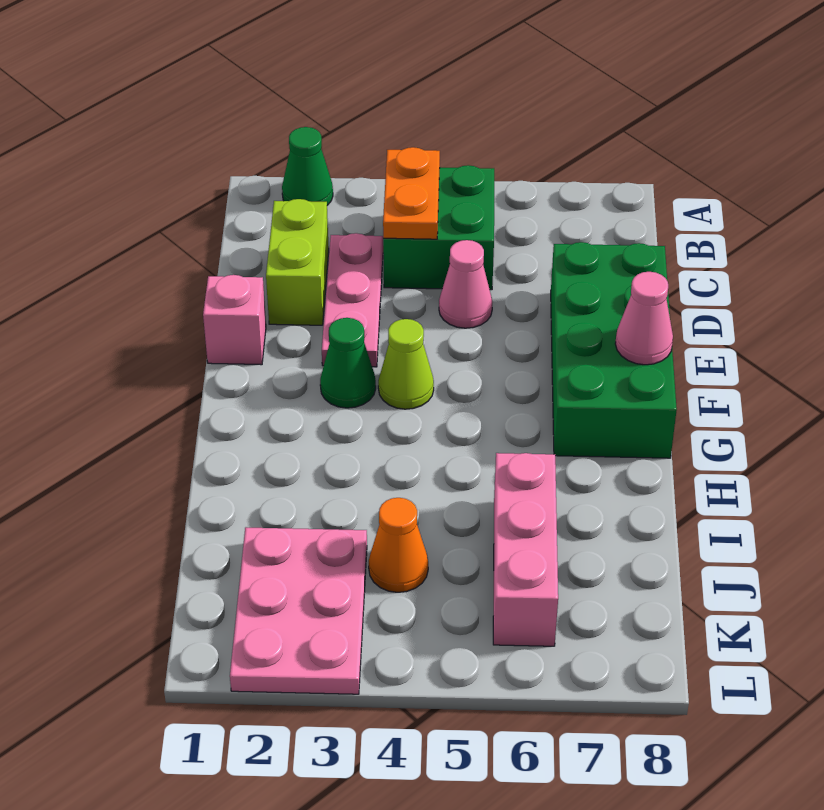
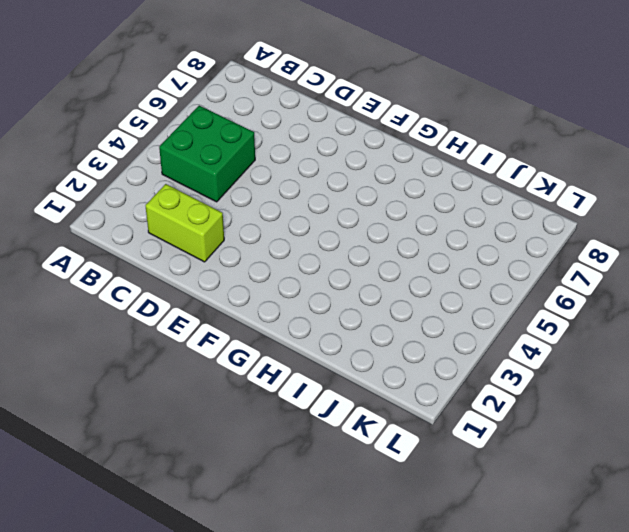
none -> green 1x1 cone [282,127,333,205]
none -> pink 1x3 plate [322,233,383,367]
none -> pink 1x1 cone [439,240,492,328]

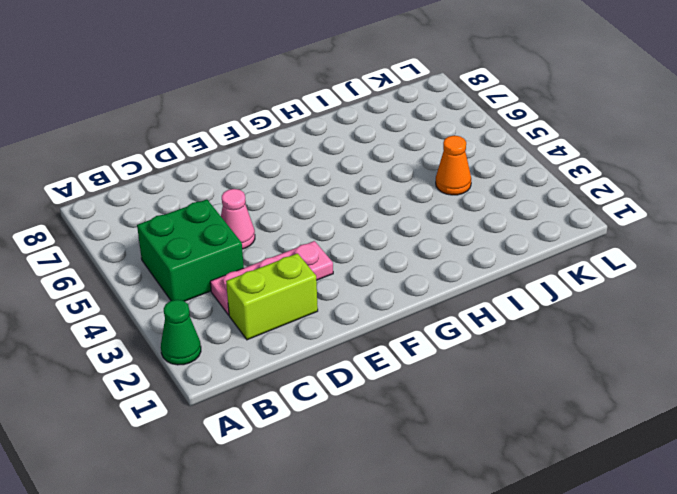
none -> green 2x4 brick [551,242,677,458]
none -> pink 1x1 brick [203,275,266,365]
none -> green 1x1 cone [320,318,376,408]

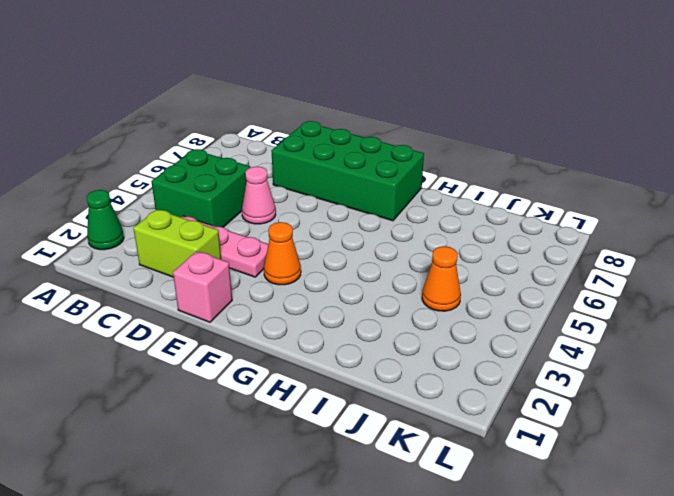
orange 1x1 cone [264,222,301,285] -> green 1x1 cone [320,318,376,408]
none -> lime 1x1 cone [378,319,434,409]
none -> pink 1x3 brick [493,453,558,646]
none -> pink 2x3 plate [230,527,367,694]

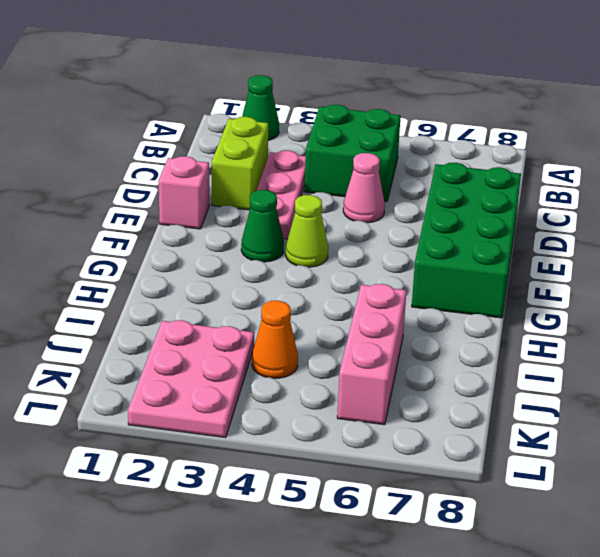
none -> orange 1x2 plate [383,147,440,239]
none -> pink 1x1 cone [615,272,673,365]

